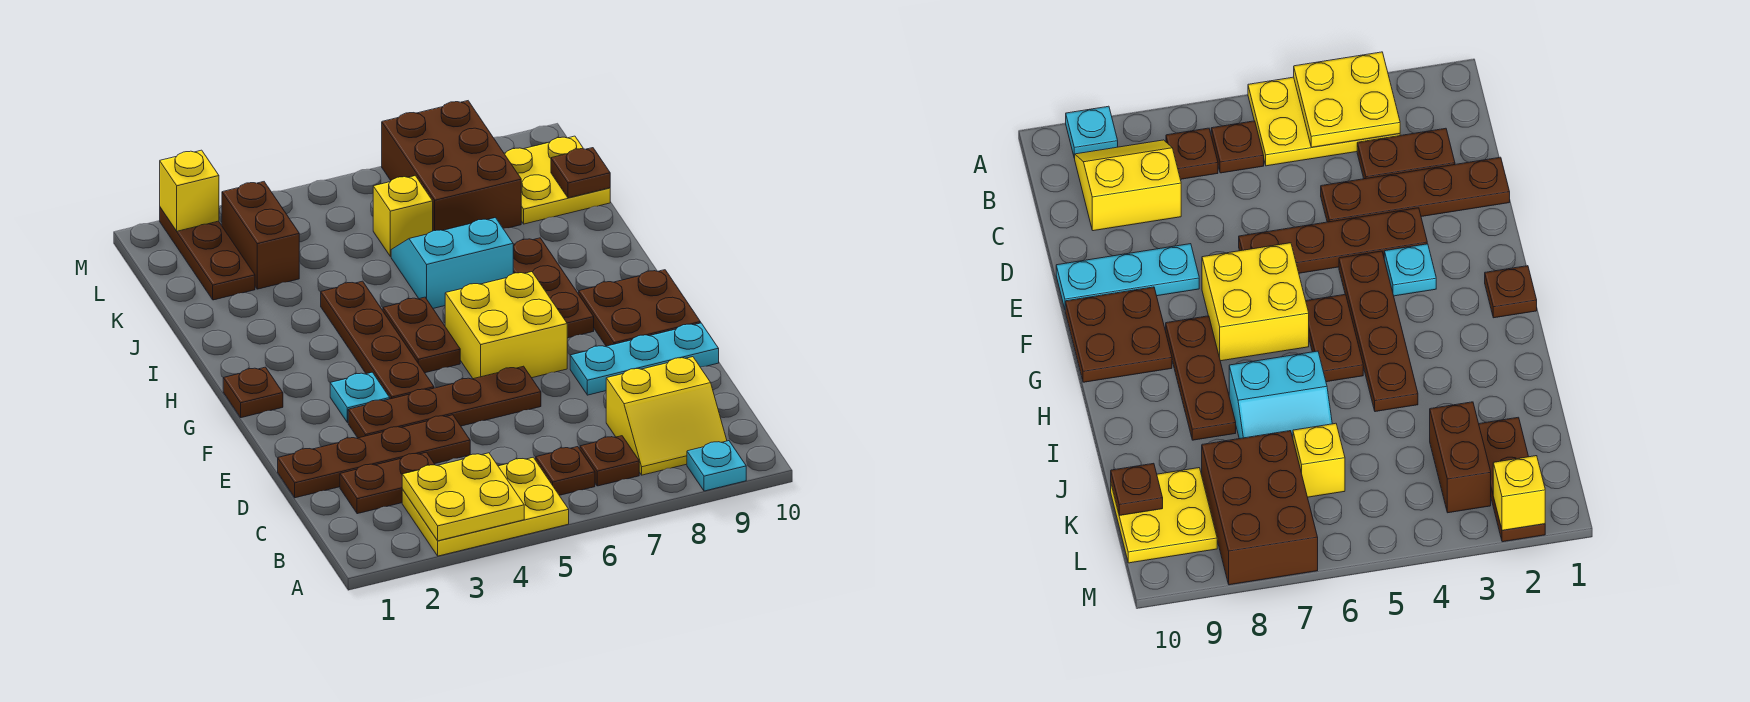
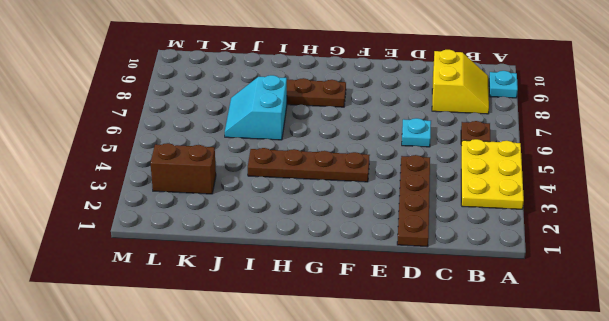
cyan 1x1 plate [402,118,431,147] -> cyan 1x1 plate moved to [330,372,390,423]
none -> brown 1x1 plate [580,436,639,486]
none -> brown 1x2 plate [340,452,435,514]
none -> brown 1x4 plate [348,366,541,438]

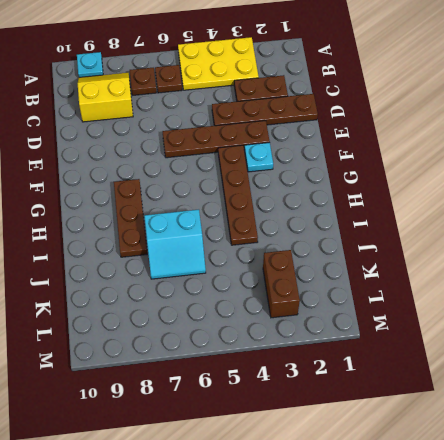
none -> cyan 1x3 plate [570,323,719,395]
none -> yellow 2x2 brick [445,272,567,379]
none -> brown 2x2 plate [579,270,701,346]

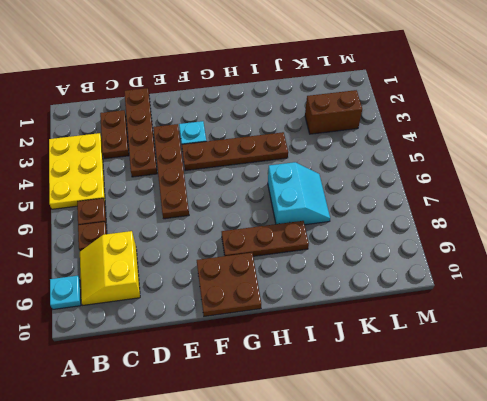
none -> cyan 1x3 plate [570,323,719,395]
none -> yellow 2x2 brick [445,272,567,379]
none -> brown 1x1 plate [223,367,283,418]

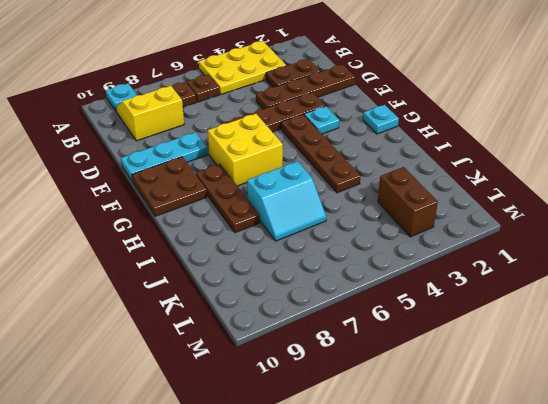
cyan 1x1 plate [363,105,399,134] -> brown 1x1 plate [223,367,283,418]
none -> brown 1x2 plate [383,297,460,373]
none -> brown 1x3 plate [160,208,255,300]
none -> yellow 1x1 brick [373,176,433,257]

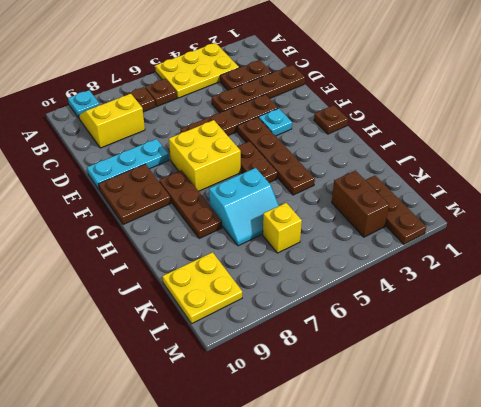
none -> brown 2x3 brick [382,101,521,231]
none -> yellow 2x2 plate [402,453,524,541]
none -> brown 1x1 plate [551,148,610,198]

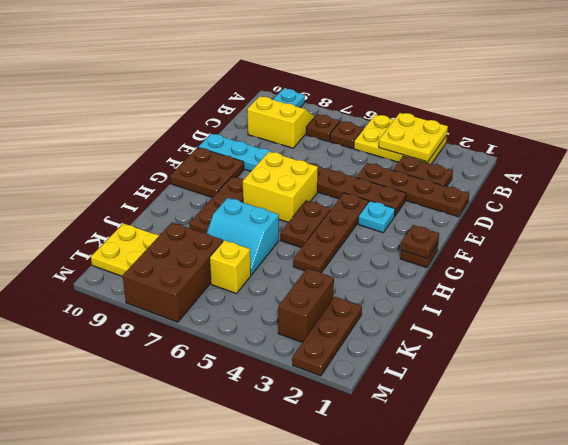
brown 1x1 plate [401,225,439,259] -> brown 1x1 plate moved to [551,148,610,198]
none -> yellow 1x1 brick [160,150,219,231]

